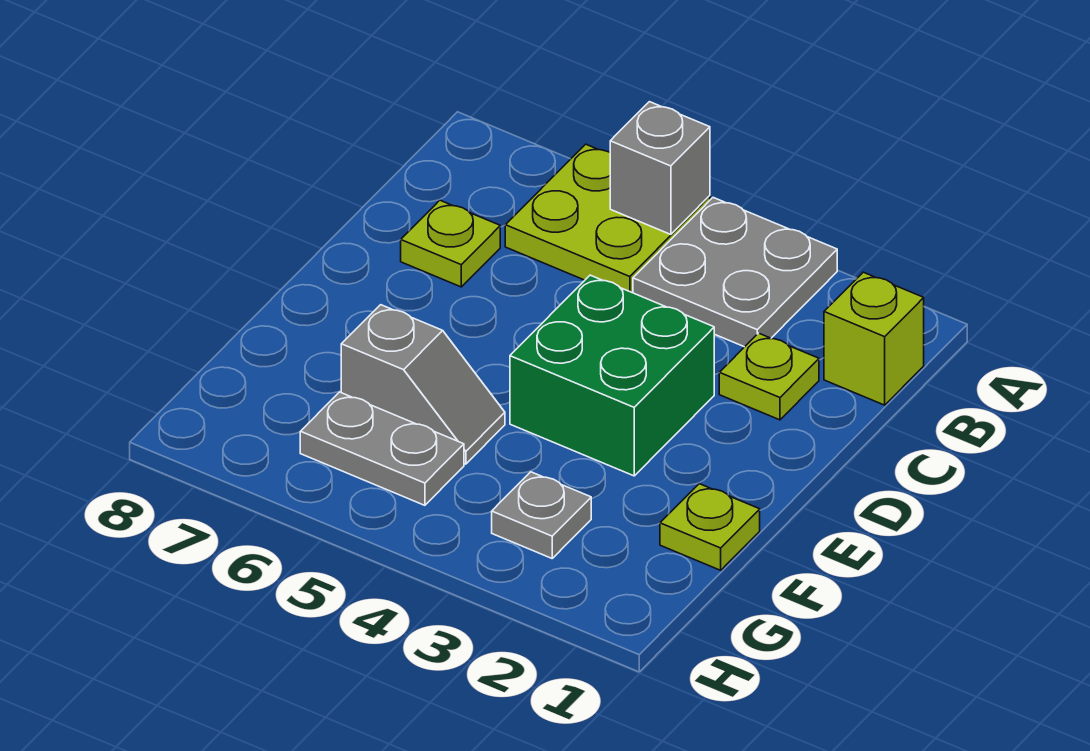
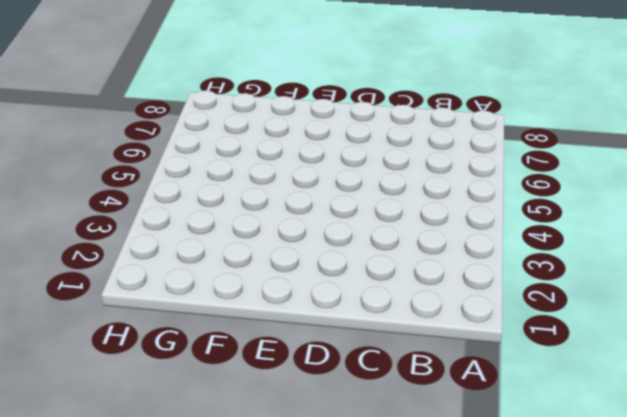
none -> grey 2x2 plate [633,198,837,347]
none -> lime 2x2 plate [505,144,710,293]

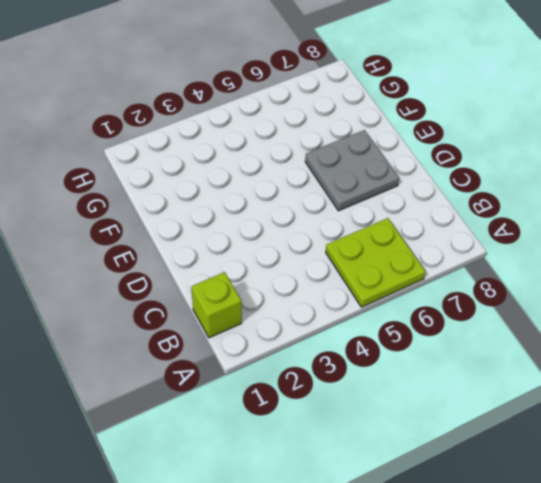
grey 2x2 plate [305,130,399,211] -> grey 2x2 plate moved to [633,198,837,347]
none -> lime 1x1 plate [719,333,819,420]
none -> lime 1x1 plate [401,200,500,287]

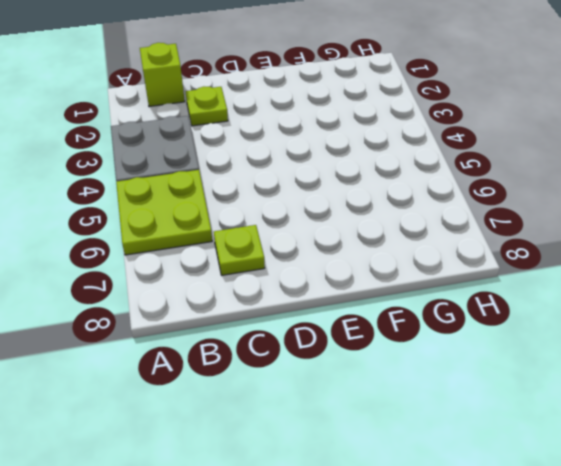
none -> green 2x2 brick [510,275,714,476]
none -> lime 1x1 plate [660,484,760,570]

